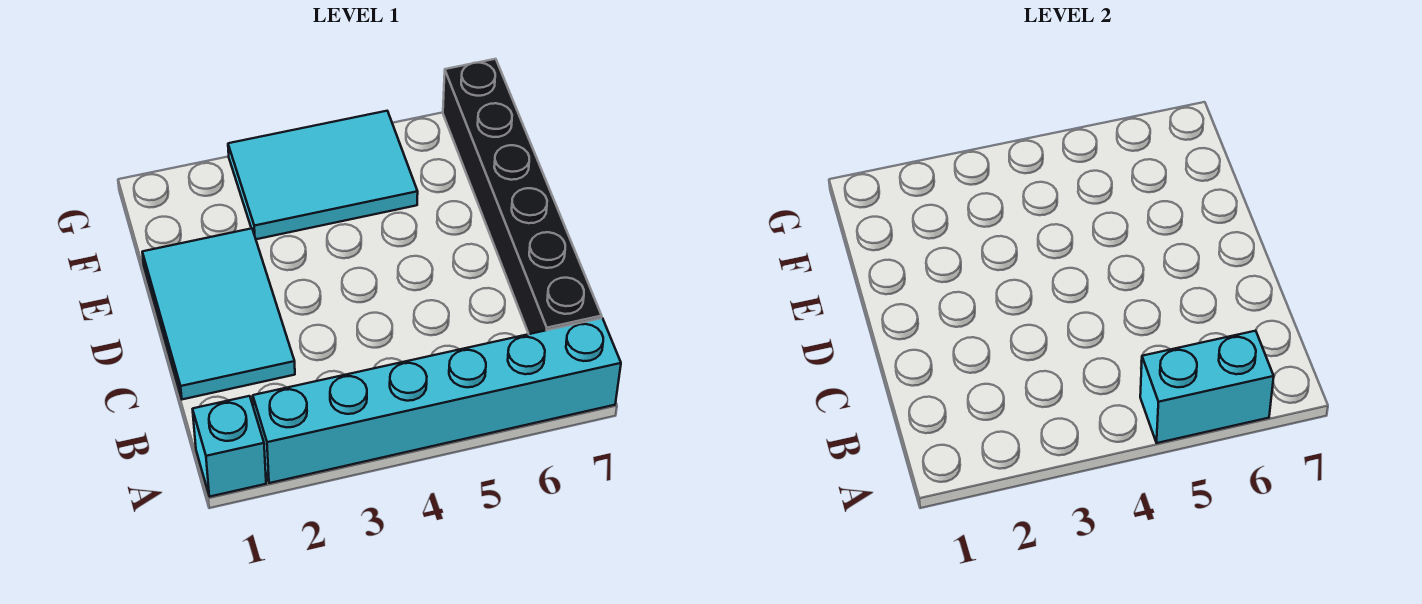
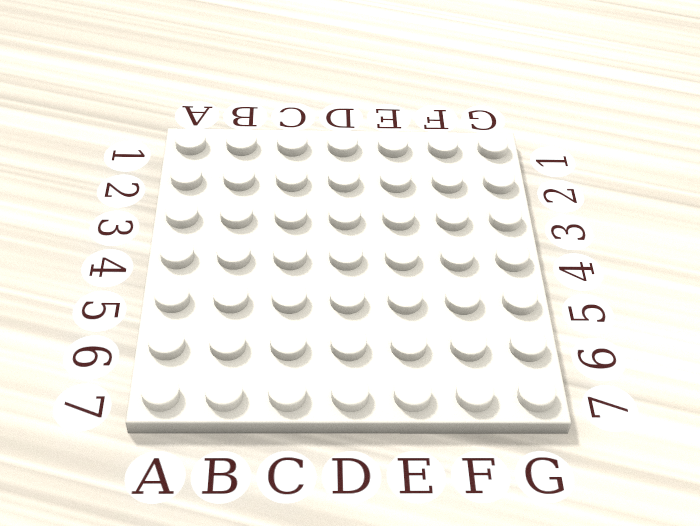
none -> cyan 1x1 brick [193,396,266,497]
none -> cyan 1x6 brick [253,318,621,483]

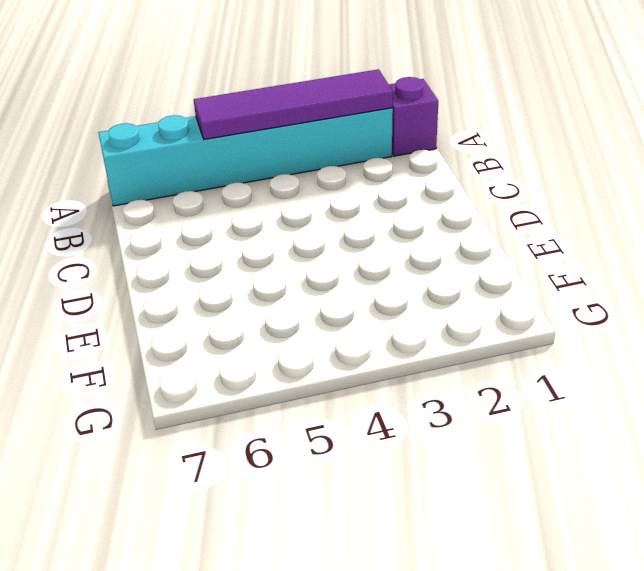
purple 1x1 brick [389,77,438,156] -> cyan 1x1 brick [193,396,266,497]
purple 1x4 tile [194,69,393,139] -> cyan 1x2 brick [1140,331,1274,443]
none -> black 1x6 brick [443,59,602,334]
none -> cyan 2x3 tile [142,228,295,399]

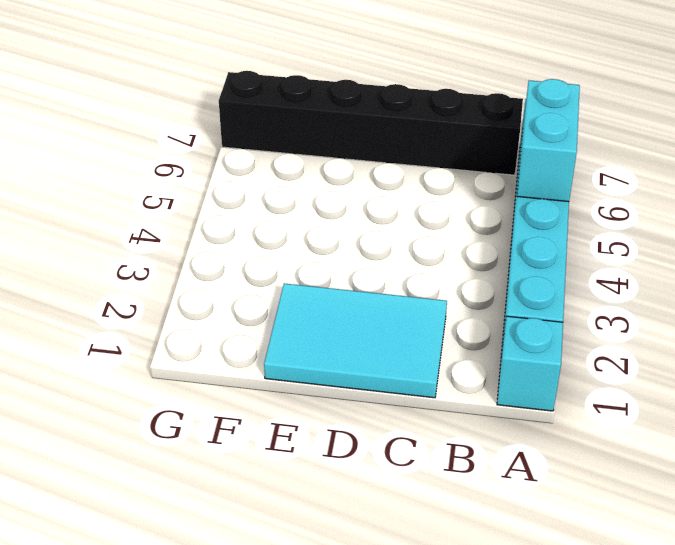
none -> cyan 2x3 tile [228,111,418,239]

